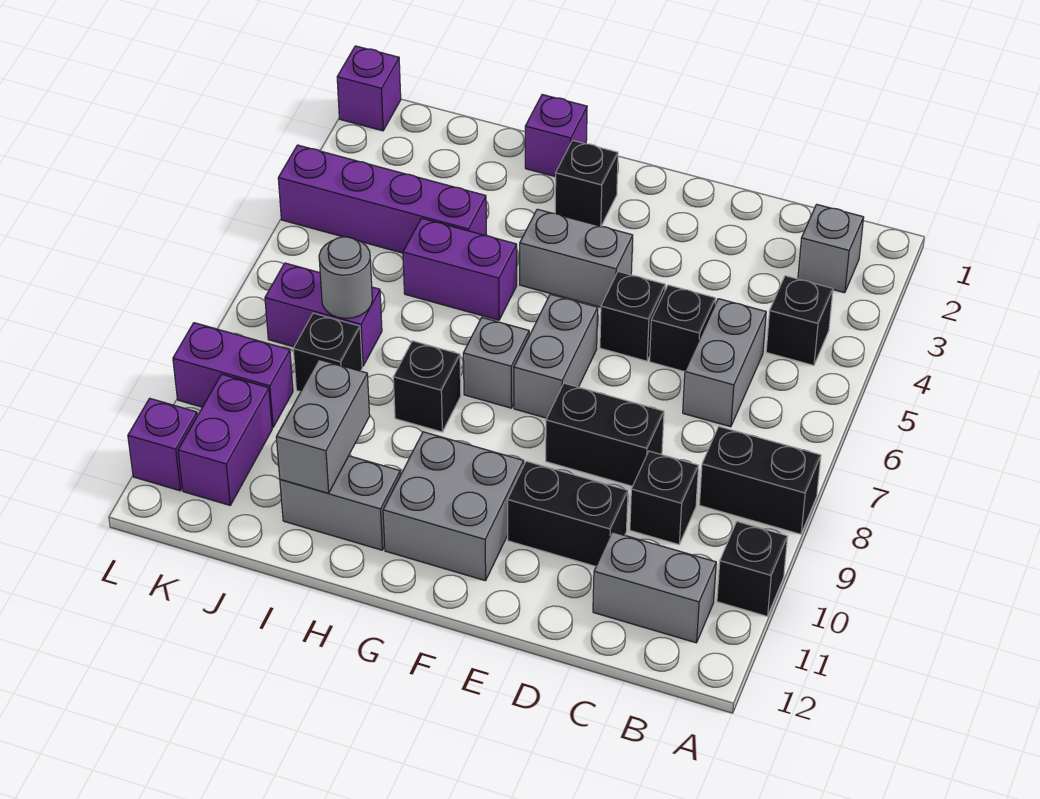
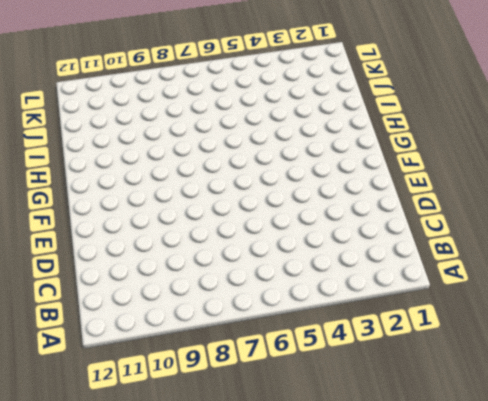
none -> black 1x2 brick [699,427,821,534]
none -> black 1x1 brick [717,522,787,616]
none -> grey 1x1 brick [798,204,864,293]

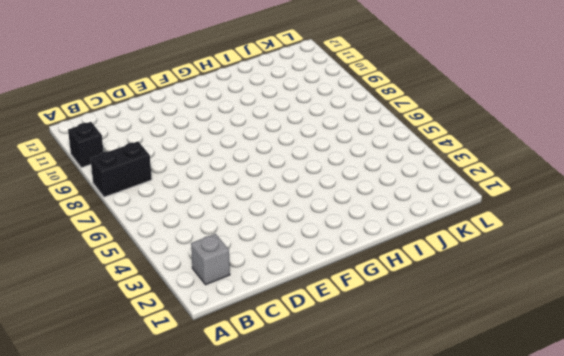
none -> black 1x1 brick [766,276,833,365]
none -> grey 1x2 brick [593,532,716,643]
none -> grey 1x2 brick [683,299,766,427]

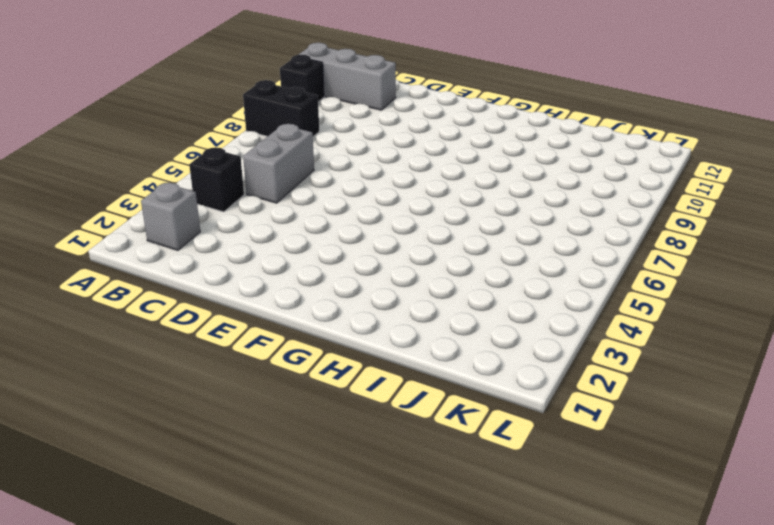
grey 1x3 brick [298,43,396,110] -> grey 1x2 brick [593,532,716,643]
none -> black 1x1 brick [630,451,699,545]
none -> black 1x1 brick [650,285,716,372]
none -> black 1x2 brick [546,383,664,486]

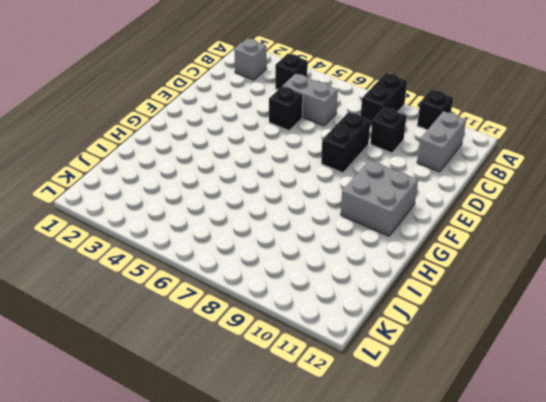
none -> black 1x2 brick [508,461,628,566]
none -> black 1x1 brick [600,272,665,361]
none -> grey 1x2 brick [520,209,633,307]

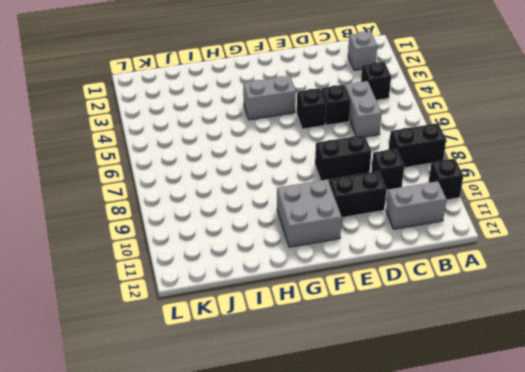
none -> grey 1x2 brick [514,294,598,418]
none -> black 1x1 brick [555,140,618,226]
none -> grey 1x1 brick [463,318,529,408]

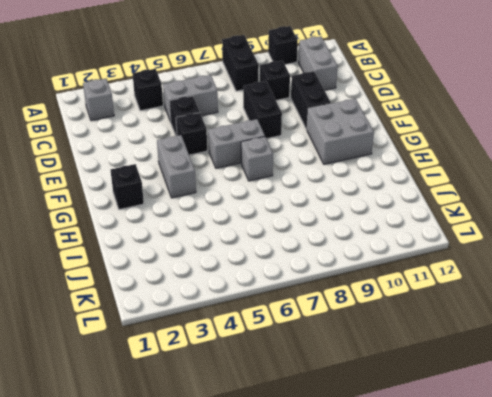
none -> purple 1x1 brick [525,95,587,177]
none -> purple 1x2 brick [403,218,517,320]
none -> black 1x1 brick [393,341,461,432]

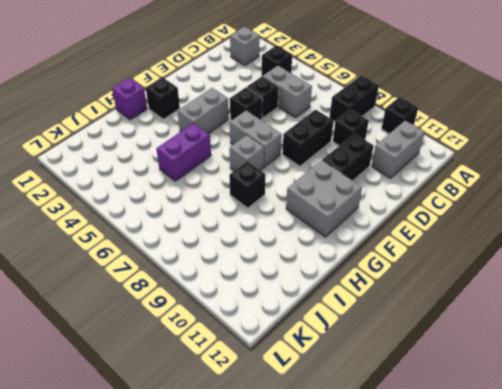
none -> grey 1x2 brick [280,456,400,550]
none -> purple 1x4 brick [278,145,487,253]
none -> purple 1x2 brick [265,263,382,366]

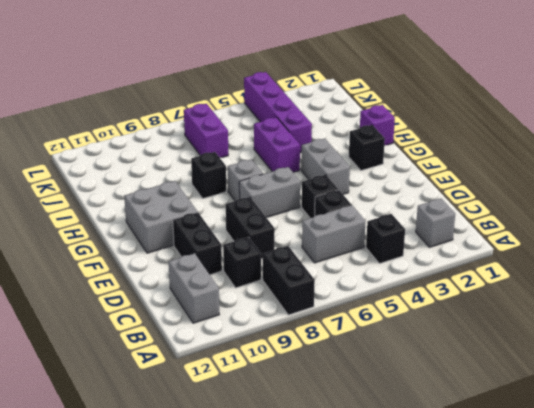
none -> black 1x1 brick [717,522,787,616]
none -> grey 1x2 brick [280,456,400,550]
none -> black 1x1 brick [293,313,362,392]

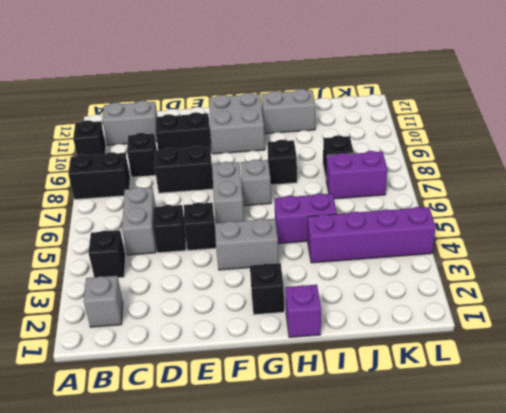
none -> purple 1x2 brick [173,323,293,428]
none -> purple 1x2 brick [178,374,272,505]
none -> purple 1x1 brick [337,46,401,131]

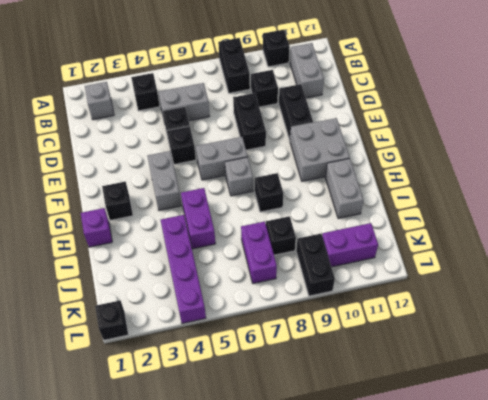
black 1x2 brick [296,234,335,296] -> purple 1x2 brick [173,323,293,428]
black 1x1 brick [95,301,128,340] -> purple 1x1 brick [337,46,401,131]
none -> purple 1x1 brick [128,398,197,491]
none -> grey 1x2 brick [276,360,370,493]
none -> grey 1x1 round brick [319,237,372,319]

